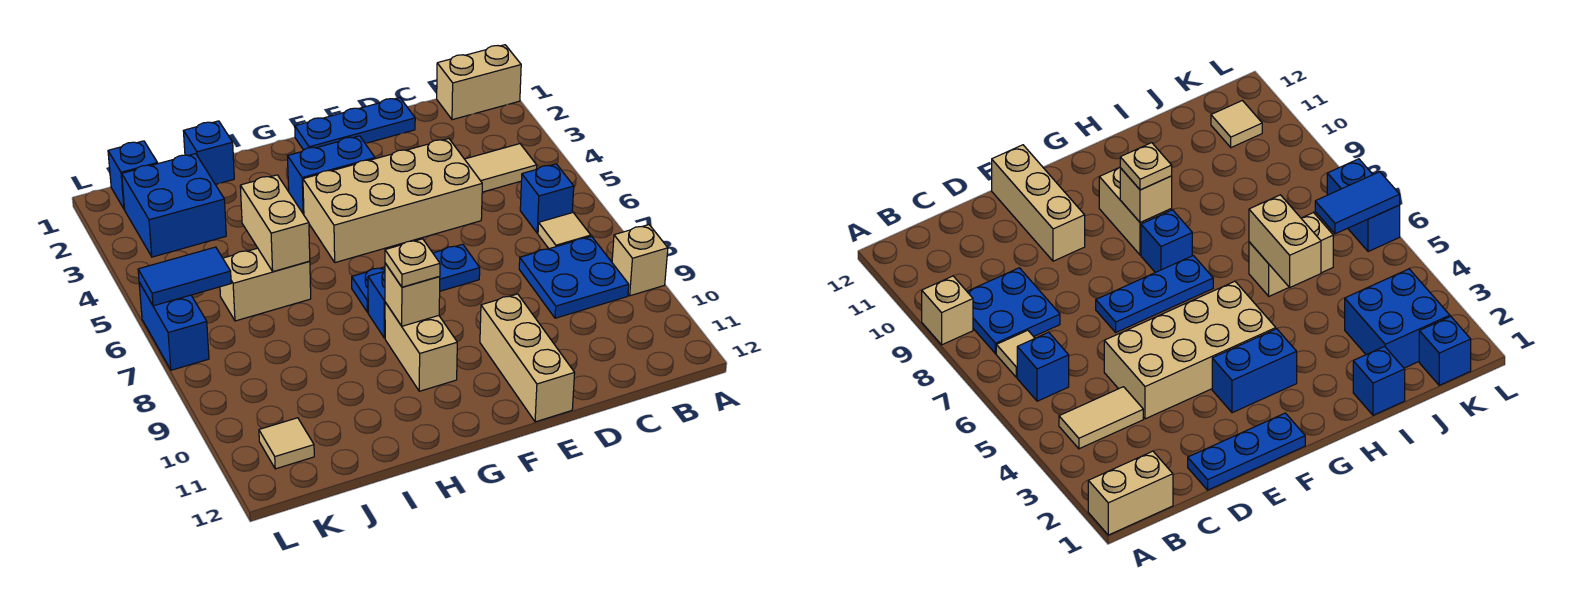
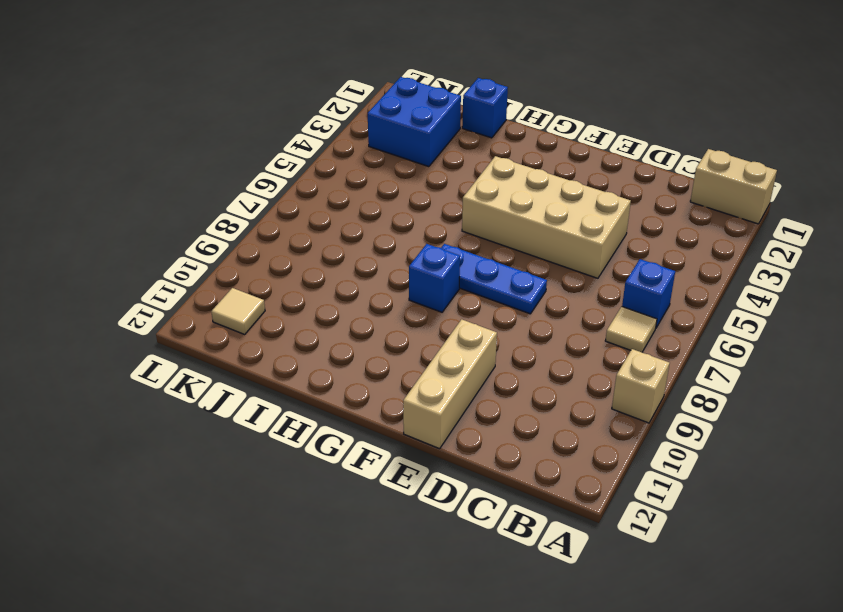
none -> tan 1x2 tile [465,144,537,192]
none -> blue 2x2 plate [519,236,629,318]
none -> blue 1x3 plate [295,98,415,150]

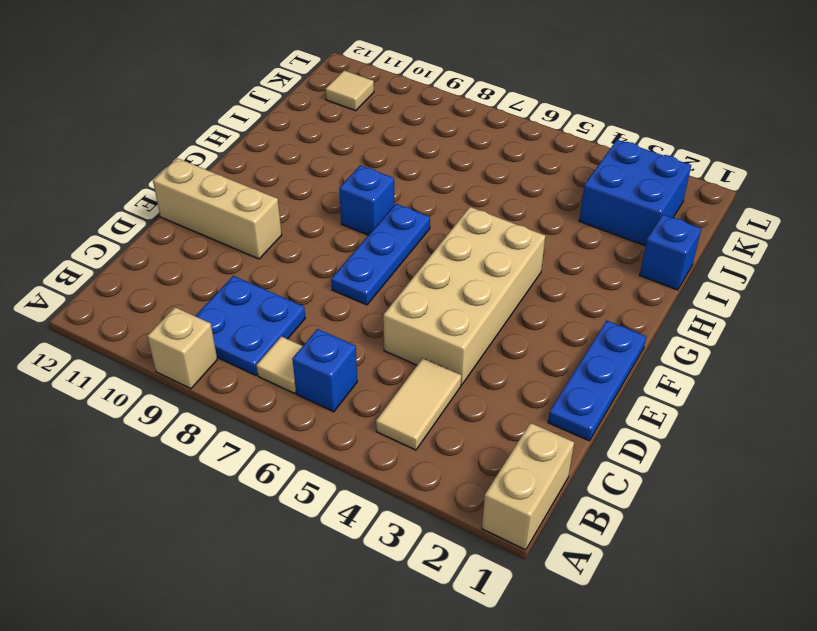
none -> blue 1x2 brick [288,136,375,215]
none -> tan 1x2 brick [385,302,457,391]
none -> tan 1x2 brick [220,248,311,321]

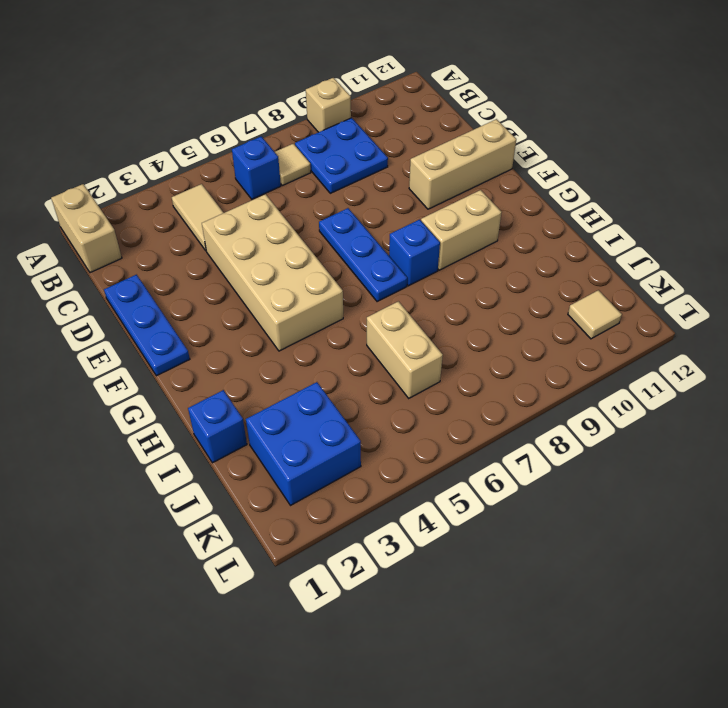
none -> blue 1x2 brick [288,136,375,215]
none -> blue 1x1 brick [108,141,157,209]
none -> blue 1x2 brick [139,282,209,370]

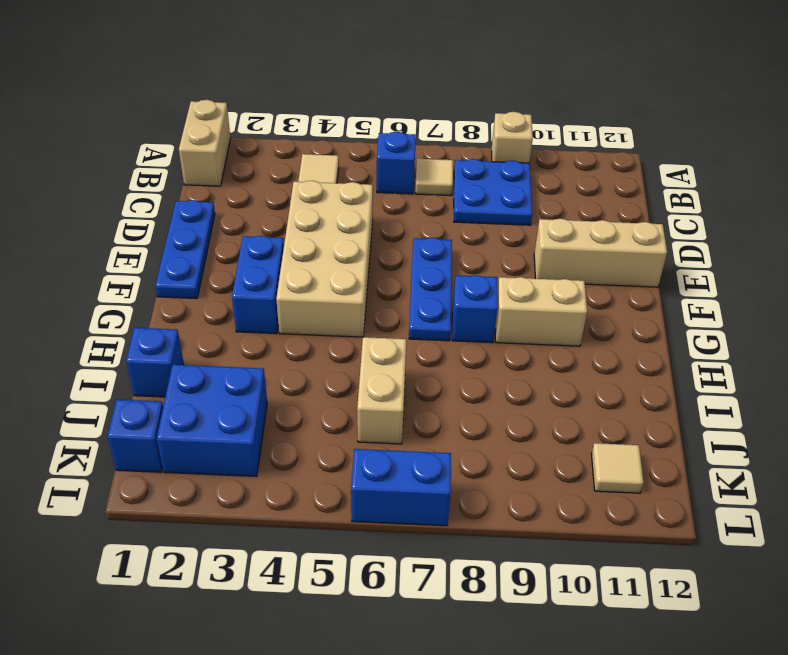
none -> tan 1x1 brick [385,263,440,326]
none -> tan 1x2 brick [240,175,310,272]
none -> blue 1x2 tile [138,247,231,306]

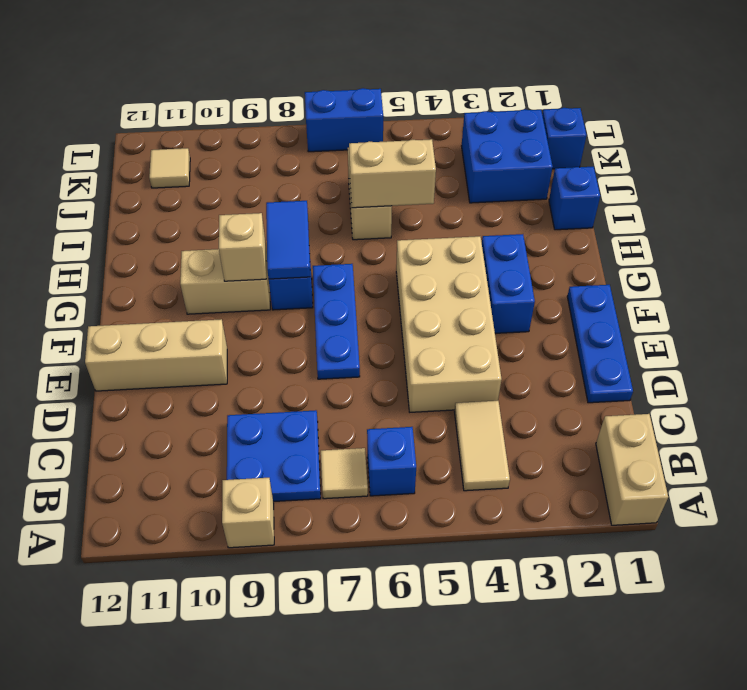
blue 1x2 tile [266,201,310,279] -> blue 1x2 tile moved to [138,247,231,306]
none -> tan 1x1 plate [385,239,440,287]

